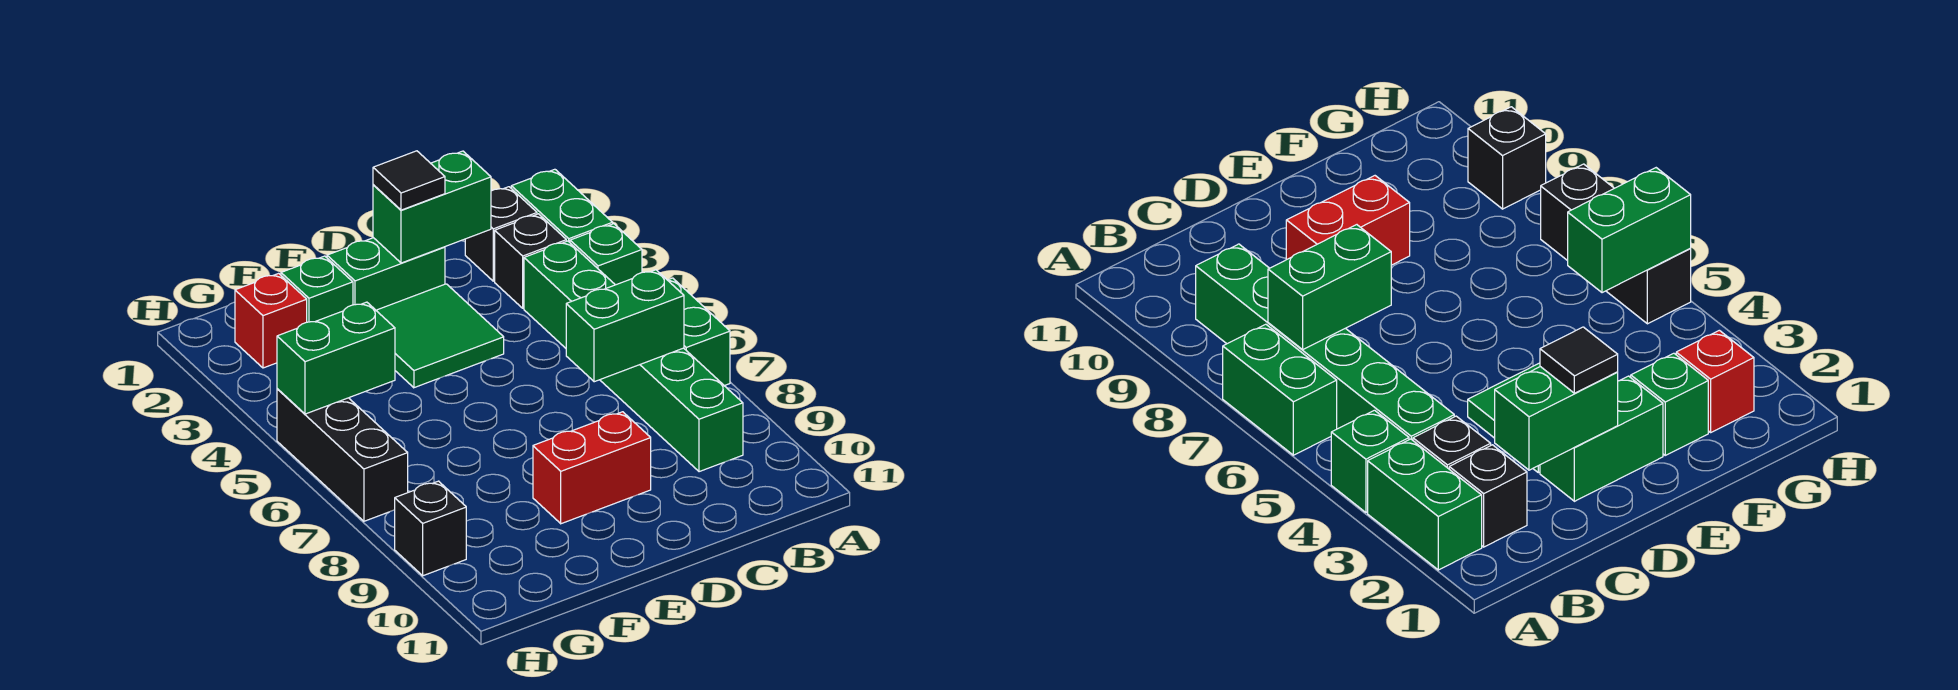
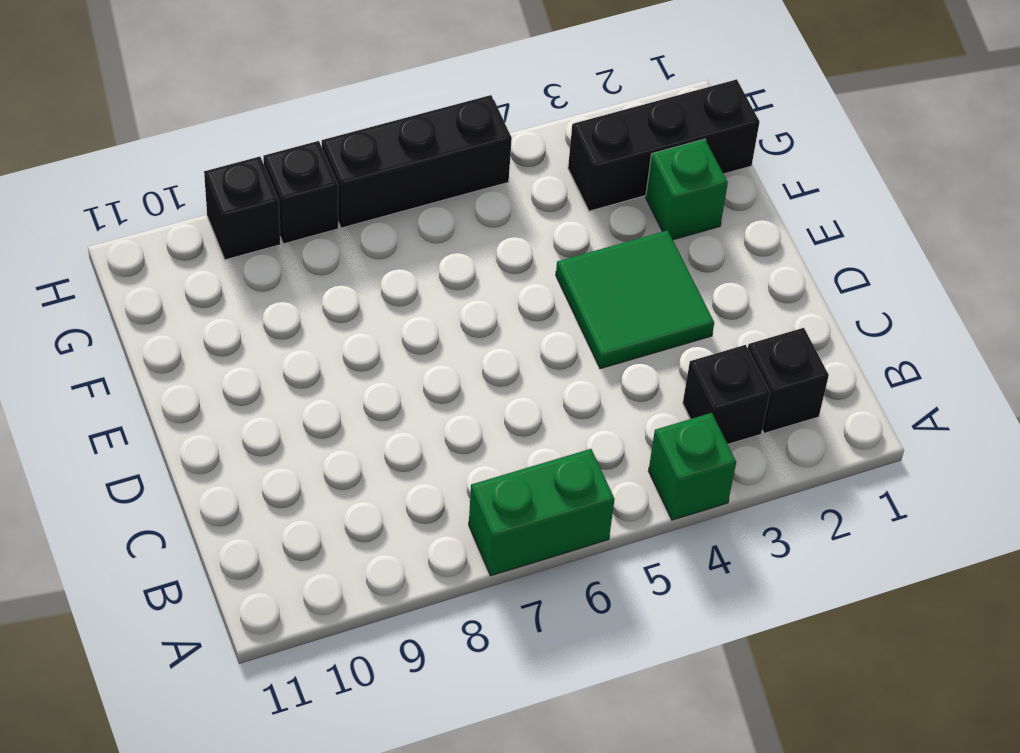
black 1x3 brick [568,79,759,211] -> red 1x1 brick [235,273,307,368]
black 1x1 brick [263,141,338,244] -> none
none -> green 1x2 brick [511,169,613,242]
none -> green 1x6 brick [524,241,743,472]
none -> green 1x2 brick [327,238,445,310]

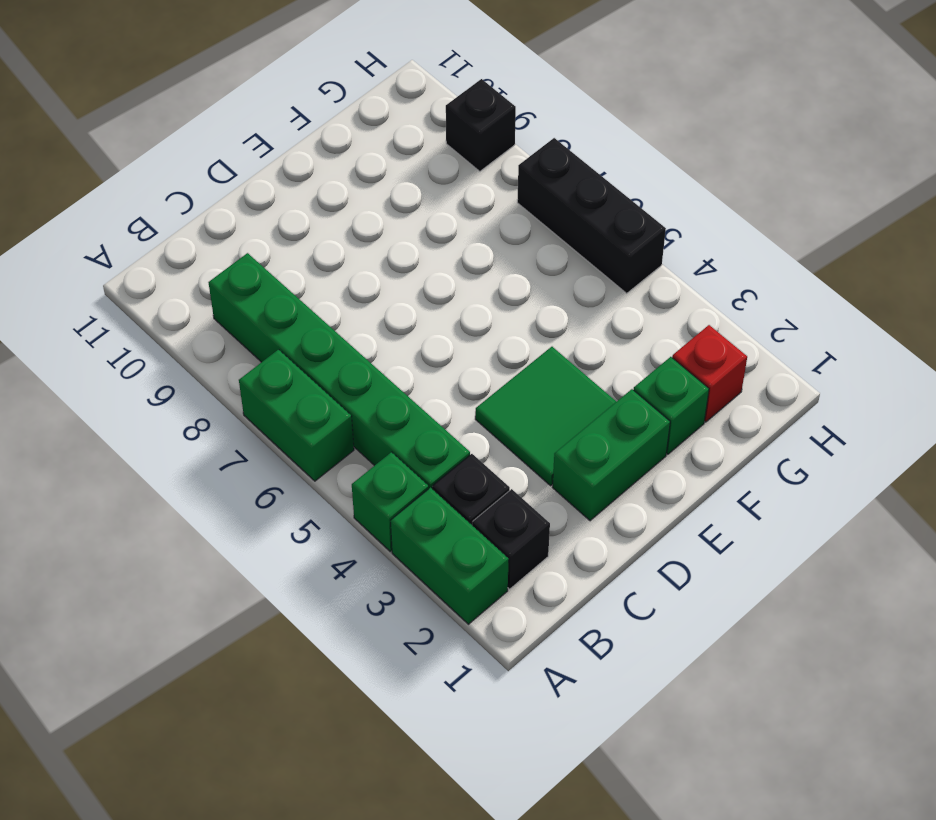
none -> red 1x2 brick [533,412,651,524]
none -> green 1x2 brick [566,270,684,382]
none -> green 1x2 brick [373,151,491,263]

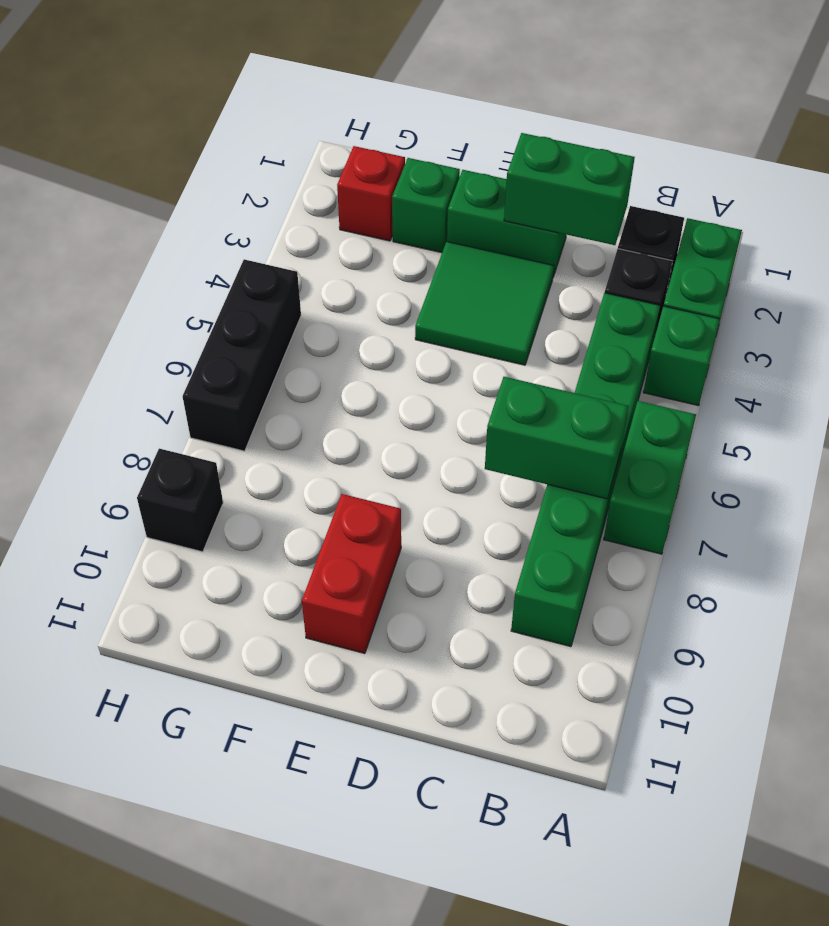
red 1x2 brick [302,494,401,654] -> red 1x2 brick turned to [533,412,651,524]
none -> green 1x2 brick [277,302,395,414]
none -> black 1x1 tile [373,151,445,210]

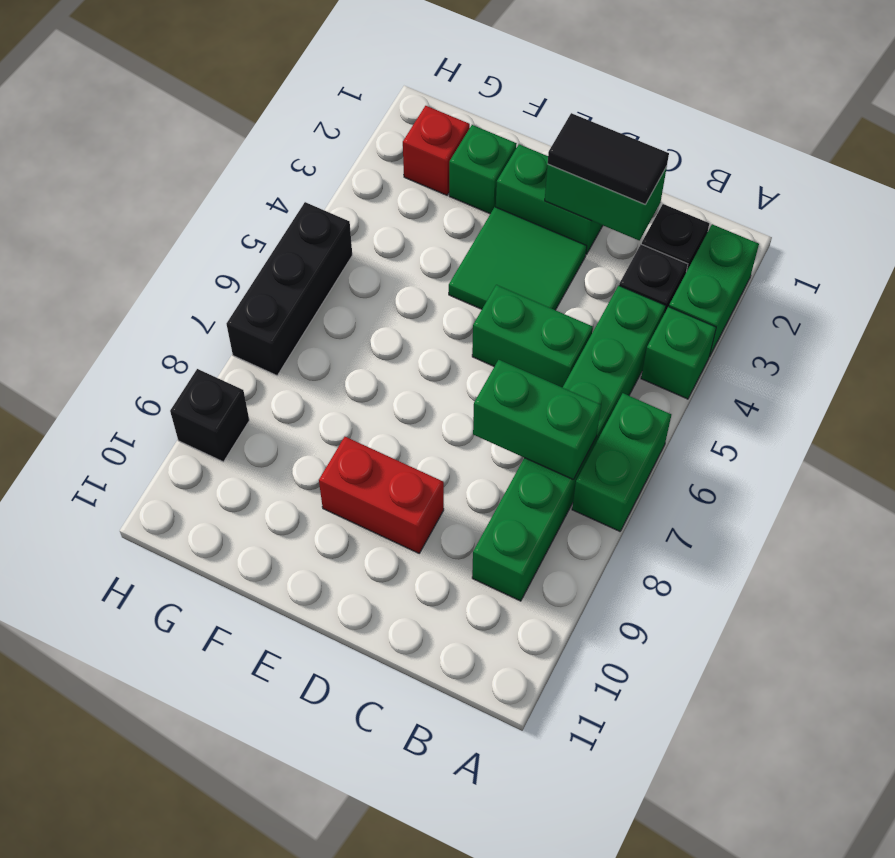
black 1x2 tile [548,113,669,204] -> black 1x1 tile [373,151,445,210]
green 1x2 brick [472,285,593,388] -> green 1x2 brick moved to [277,302,395,414]

